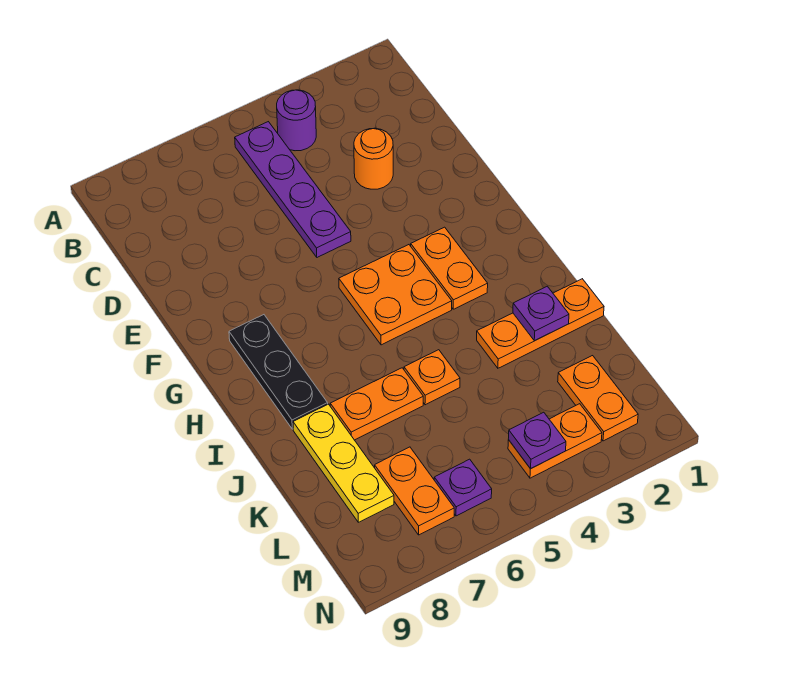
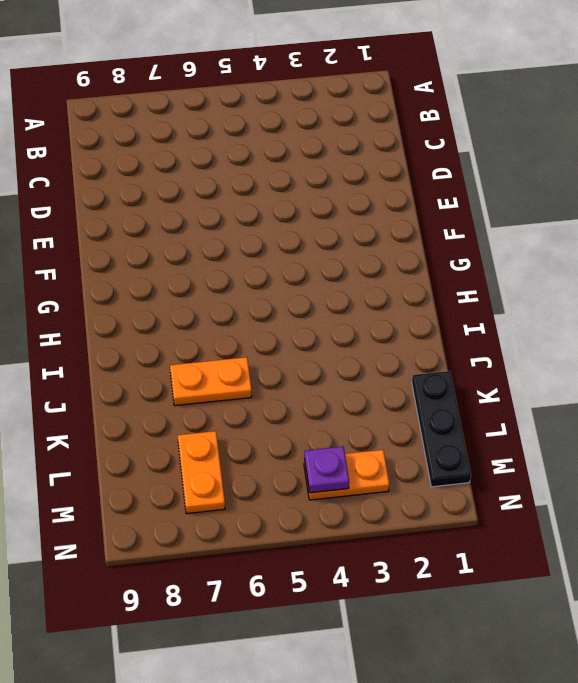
black 1x3 plate [412,371,471,487] -> black 1x3 plate moved to [229,315,328,429]
none -> purple 1x1 round brick [277,90,316,151]
none -> purple 1x4 plate [235,122,351,257]
none -> orange 1x1 round brick [354,128,393,189]

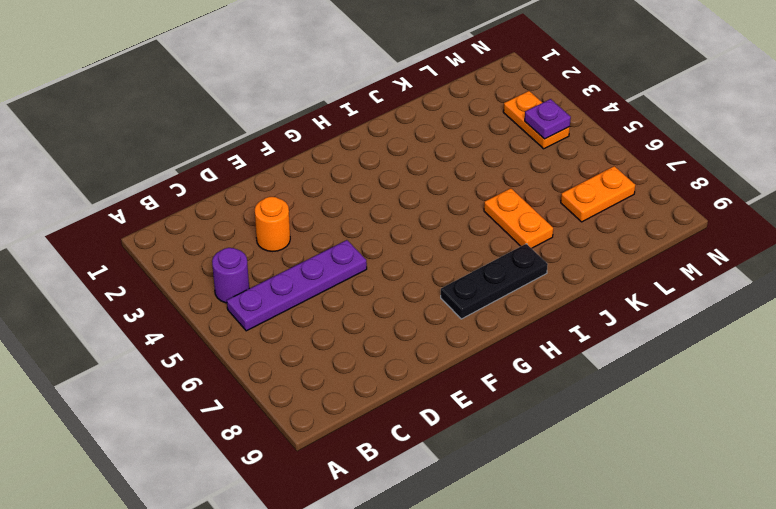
none -> orange 1x2 plate [411,227,488,309]
none -> orange 2x2 plate [339,245,452,345]
none -> orange 1x3 plate [477,279,604,368]

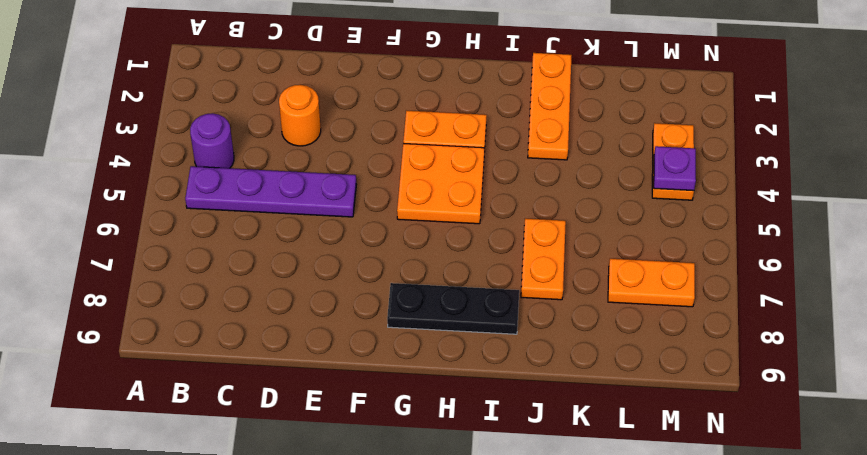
none -> orange 1x1 plate [404,350,460,405]
none -> yellow 1x3 plate [293,404,394,522]
none -> orange 1x2 plate [558,356,638,441]

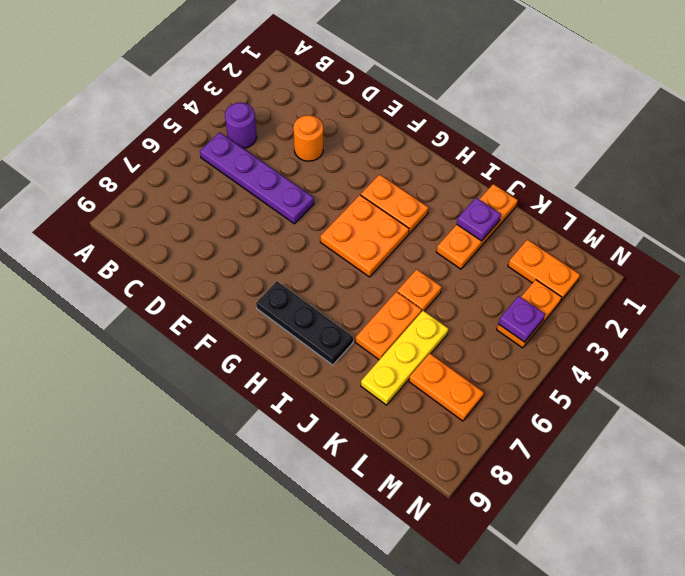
yellow 1x3 plate [361,311,449,405] -> yellow 1x3 plate turned to [293,404,394,522]
none -> purple 1x1 plate [434,459,492,516]

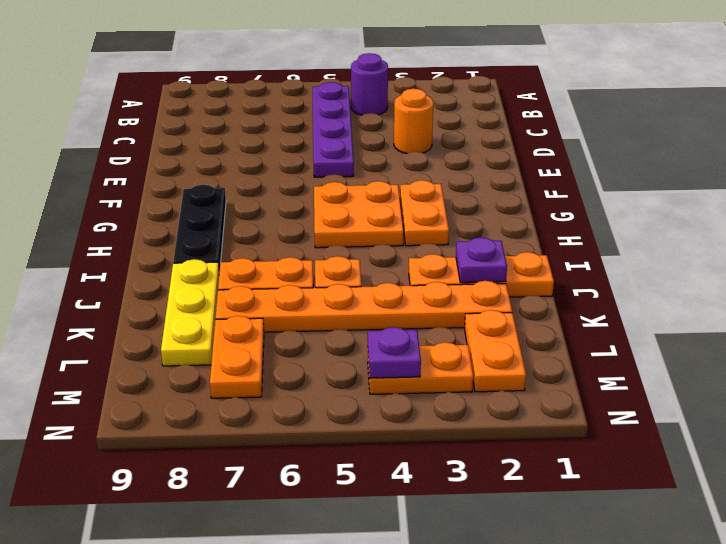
orange 1x6 plate [216,281,512,332] -> none
none -> purple 1x1 plate [434,459,492,516]

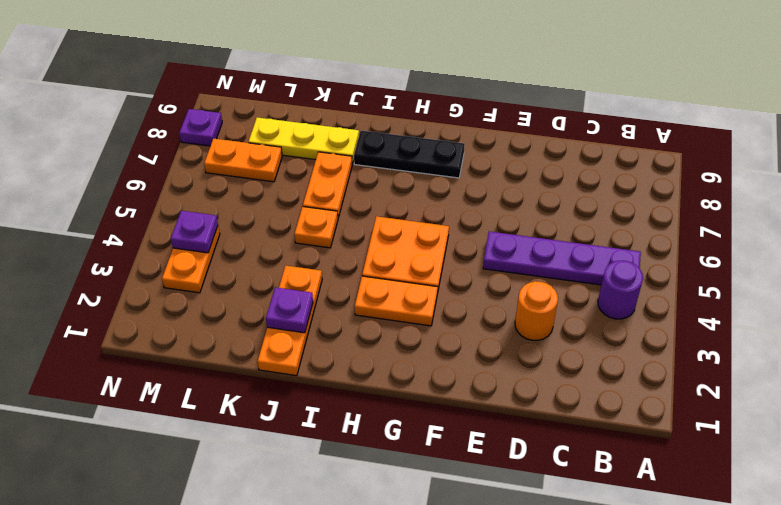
purple 1x1 plate [179,109,222,146] -> purple 1x1 plate moved to [434,459,492,516]
none -> orange 1x2 plate [558,356,638,441]

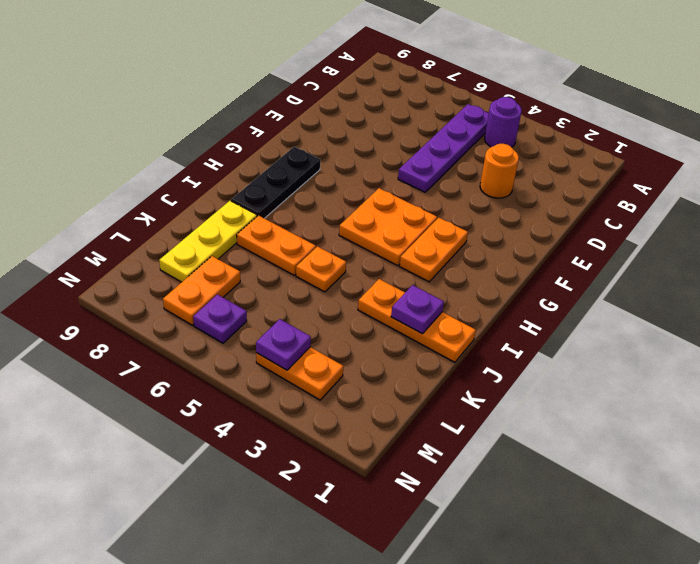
none -> orange 1x2 plate [558,356,638,441]

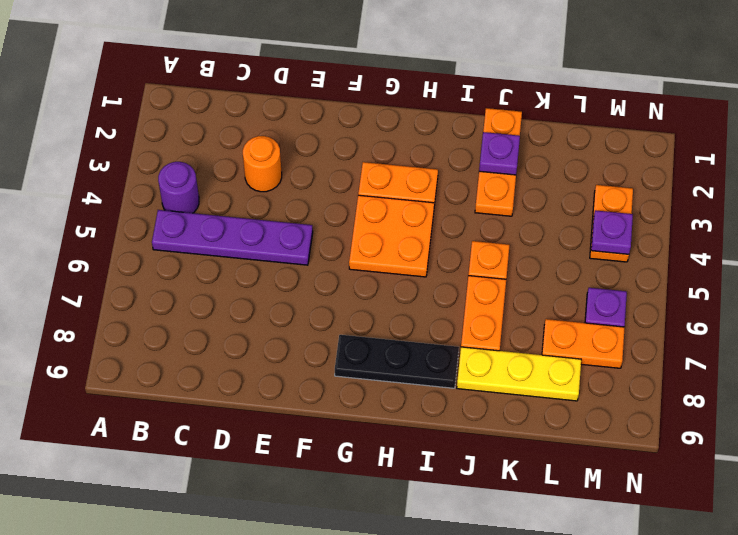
none -> orange 1x2 plate [558,356,638,441]

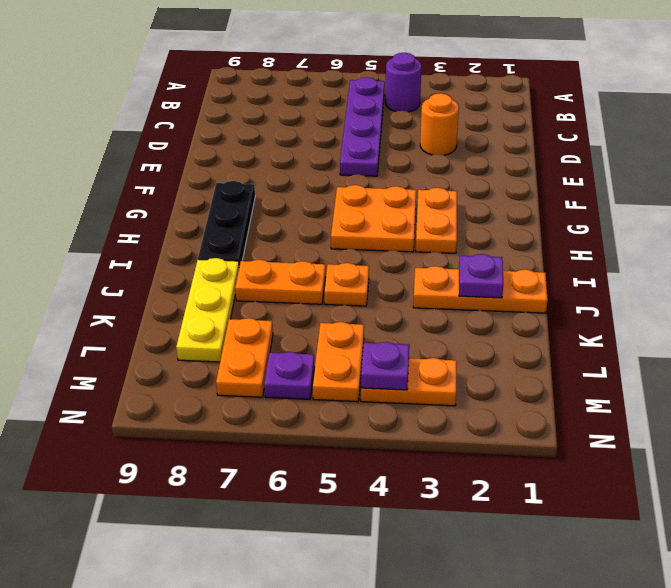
orange 1x2 plate [312,322,364,402] -> orange 1x2 plate moved to [558,356,638,441]

